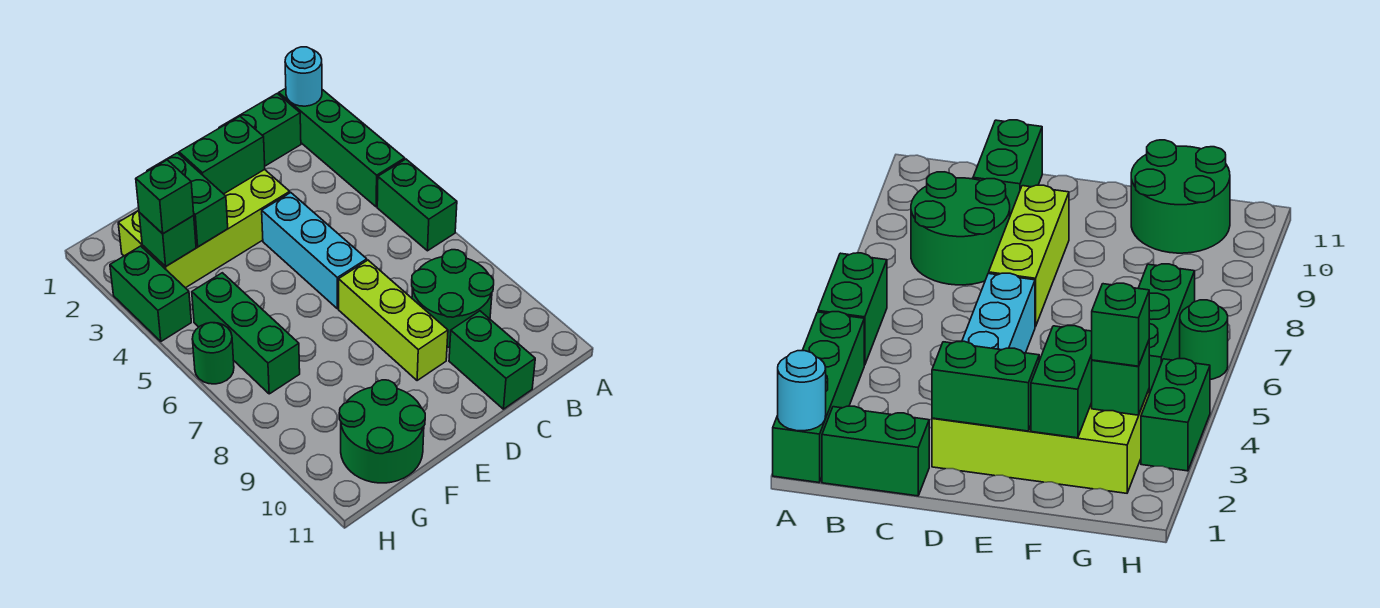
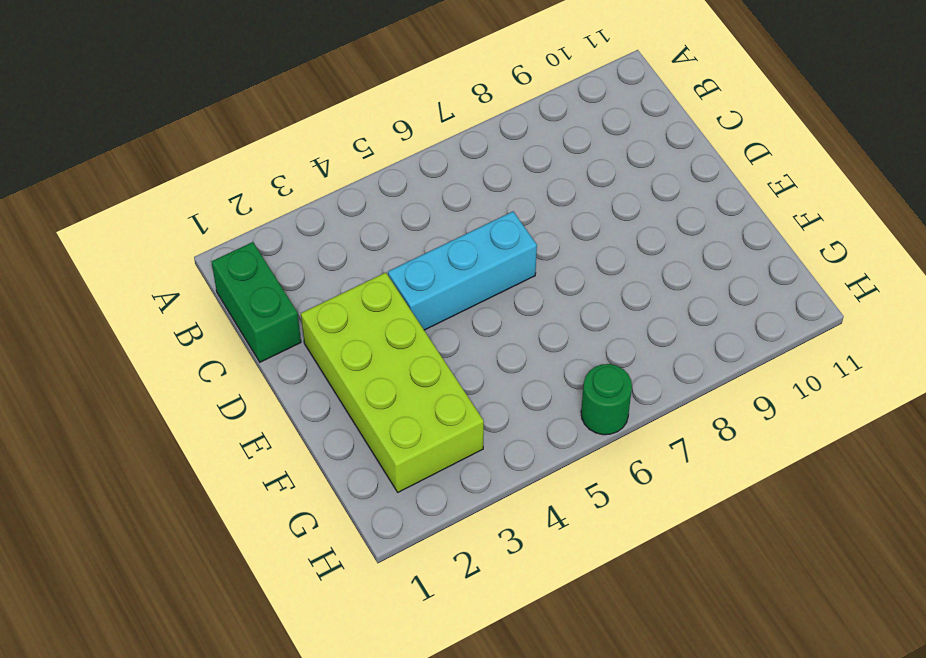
none -> green 1x4 brick [279,88,405,207]
none -> green 1x2 brick [377,159,457,251]
none -> green 2x2 round brick [412,250,494,347]

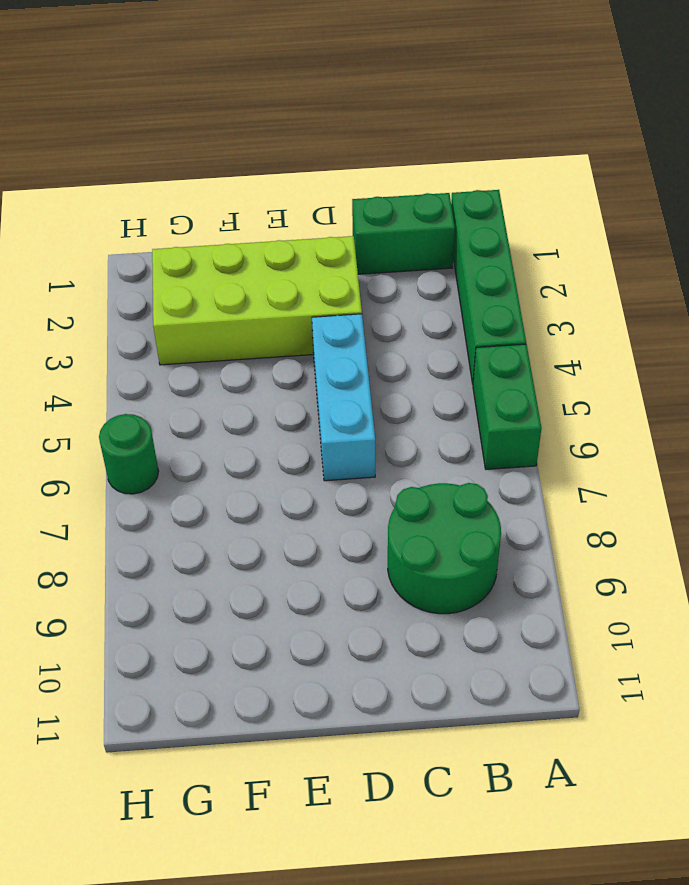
none -> green 1x2 brick [449,311,535,409]
none -> lime 1x3 brick [339,260,448,381]
none -> green 2x2 round brick [339,380,425,483]

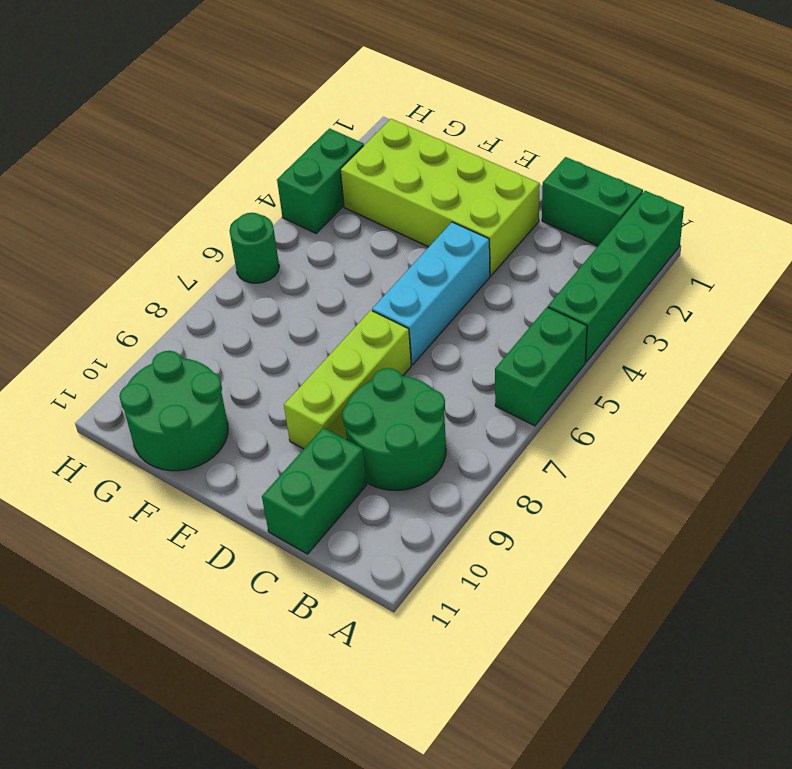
none -> green 1x3 brick [192,273,300,394]
none -> cyan 1x1 round brick [285,47,322,106]
none -> green 1x2 brick [179,116,265,194]

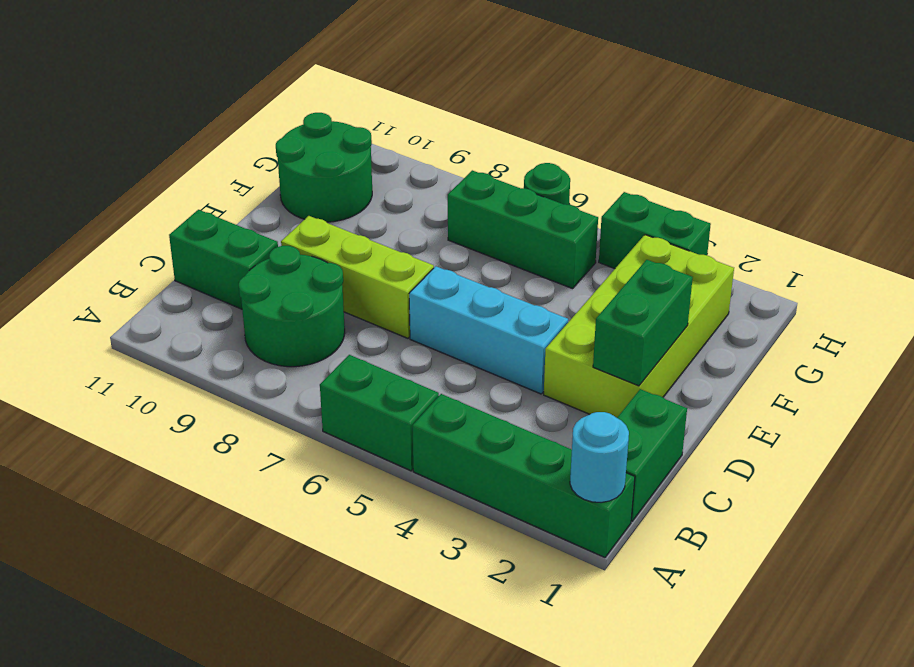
none -> green 1x2 brick [147,153,228,247]
none -> green 1x1 brick [139,212,196,267]
none -> green 1x1 brick [136,160,194,234]

